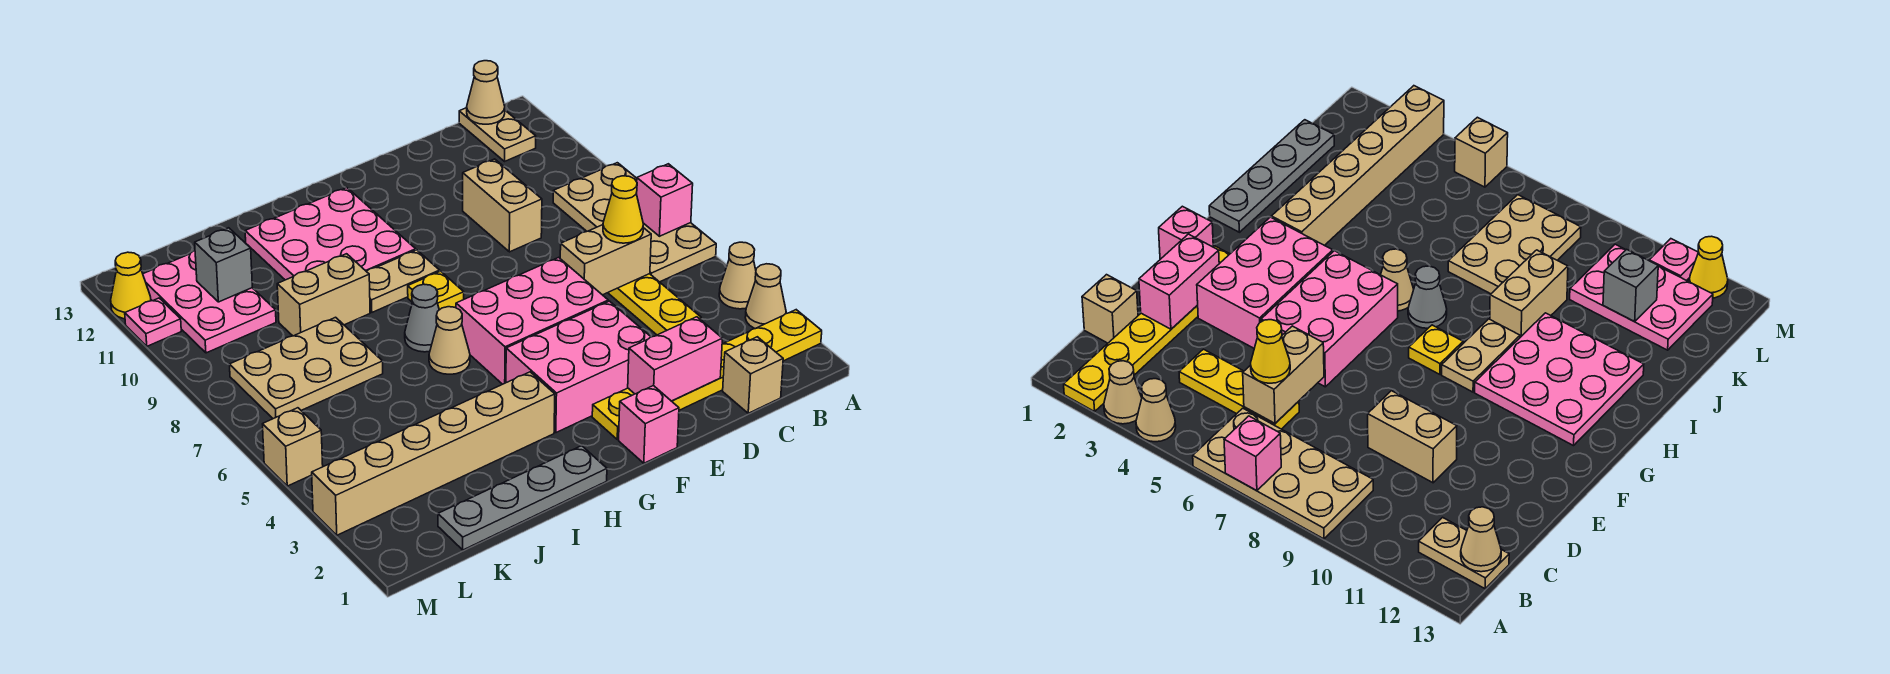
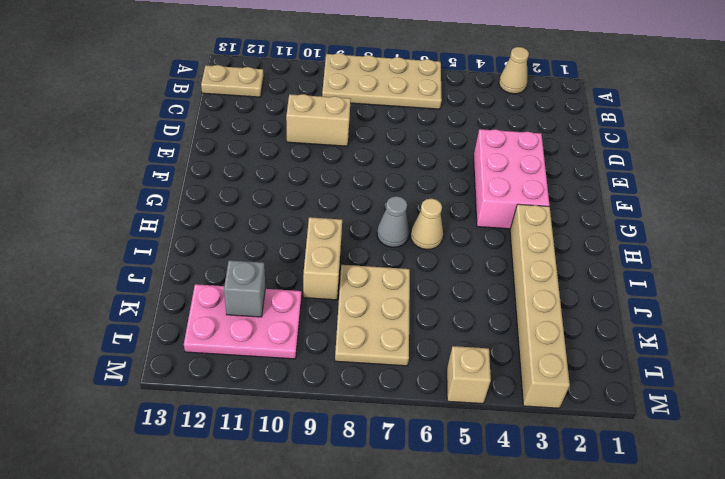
none -> yellow 1x6 plate [592,310,822,440]
none -> tan 1x1 cone [719,242,756,309]
none -> tan 1x1 brick [723,337,783,413]
none -> yellow 1x3 plate [608,274,701,335]

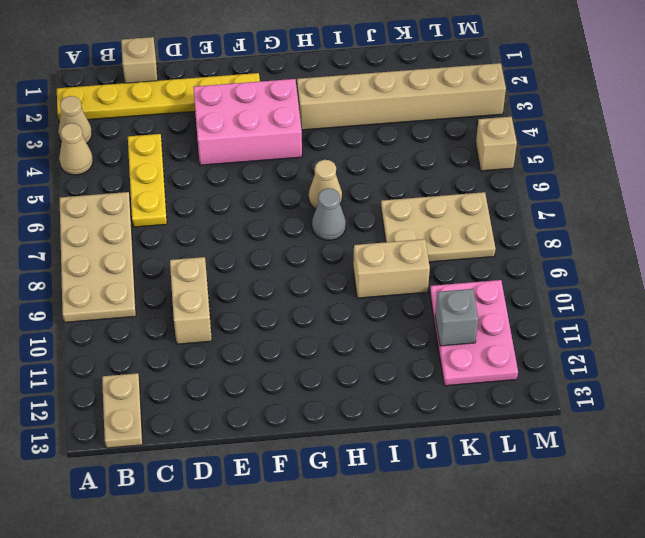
none -> pink 2x3 brick [456,257,608,384]
none -> pink 1x1 brick [619,386,679,463]
none -> yellow 1x1 plate [408,271,464,310]
none -> tan 1x2 plate [366,250,440,312]

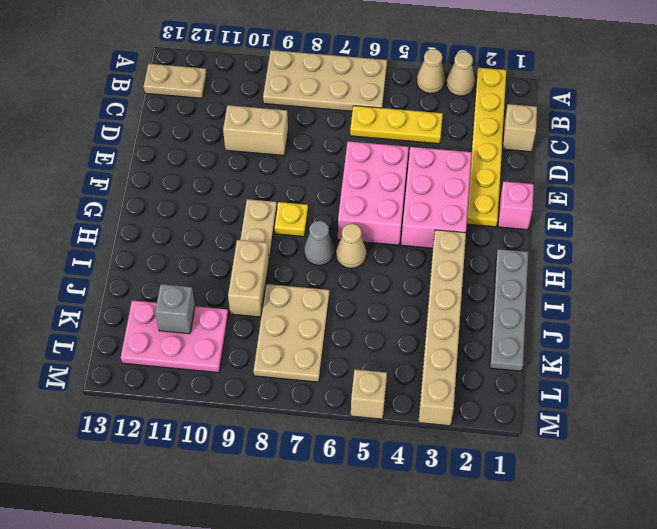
none -> pink 3x3 plate [245,188,416,280]
none -> pink 1x1 plate [125,298,181,346]
none -> yellow 1x1 cone [111,252,151,319]
none -> pink 1x1 brick [636,164,693,236]

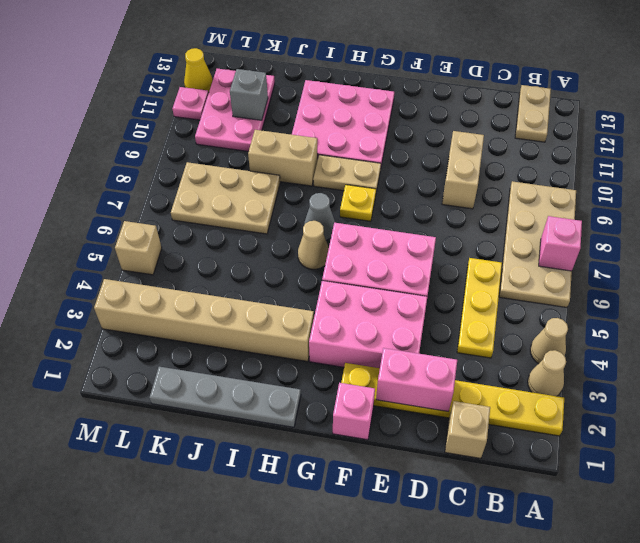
none -> tan 1x1 cone [467,61,505,124]
none -> tan 1x2 brick [560,225,651,295]
none -> yellow 1x1 cone [603,176,643,243]

